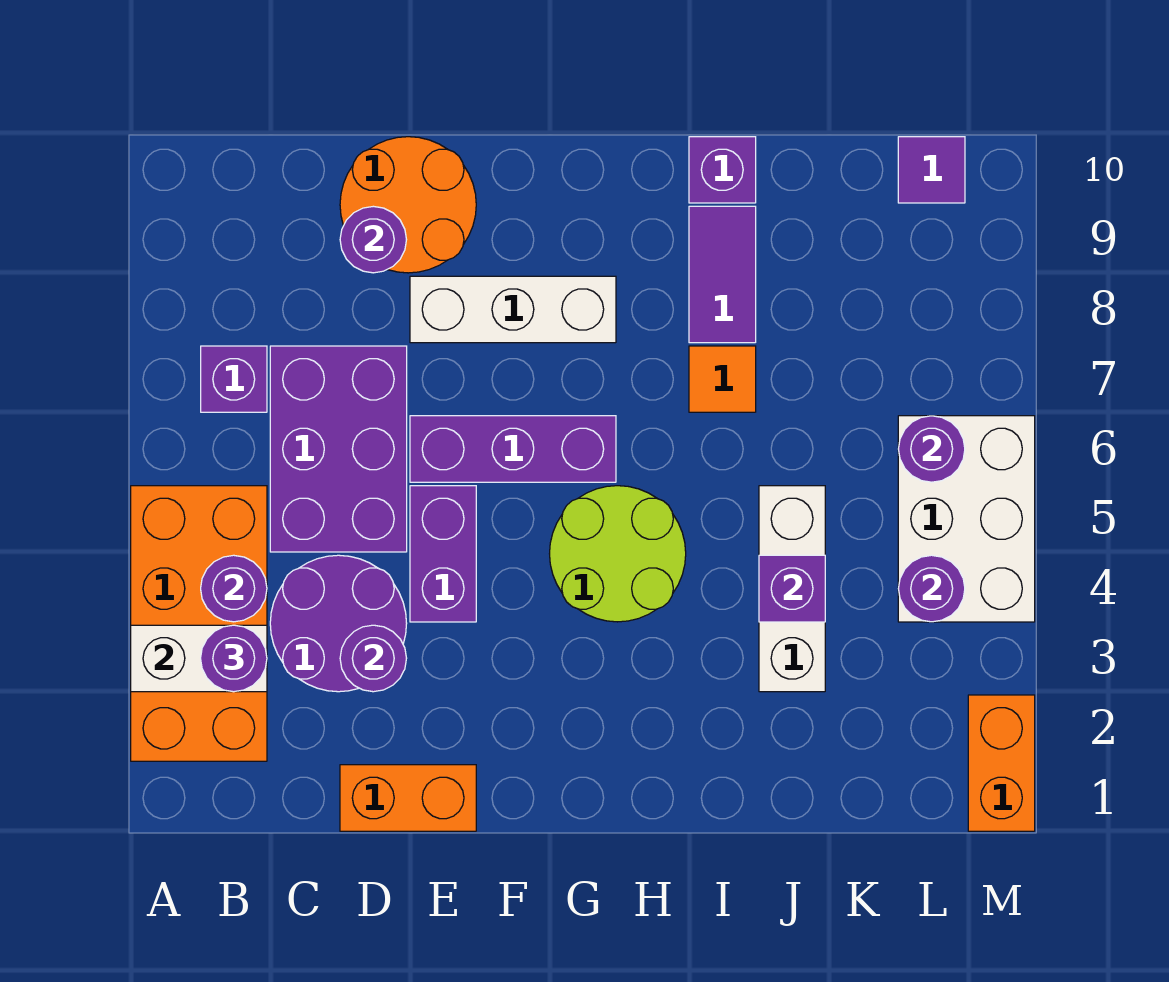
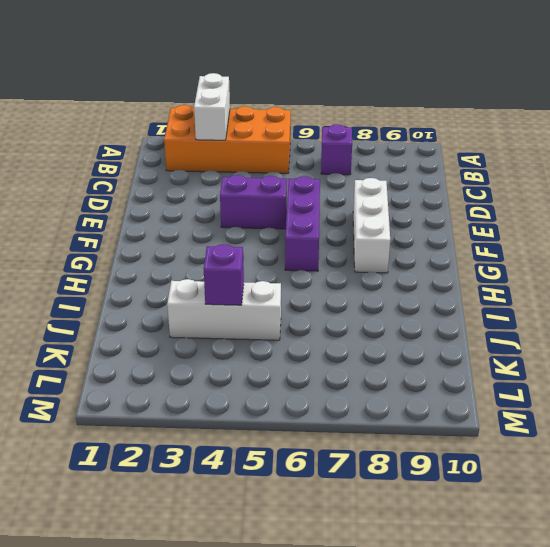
none -> purple 2x2 round brick [270,555,407,692]
none -> purple 2x3 brick [270,346,407,552]
none -> orange 1x2 brick [340,765,476,831]

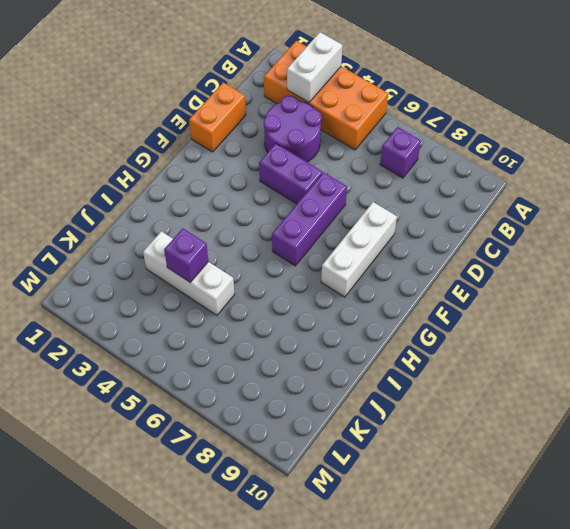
none -> purple 2x3 brick [270,346,407,552]
none -> orange 2x2 round brick [340,137,476,273]
none -> lime 2x2 round brick [550,486,686,622]

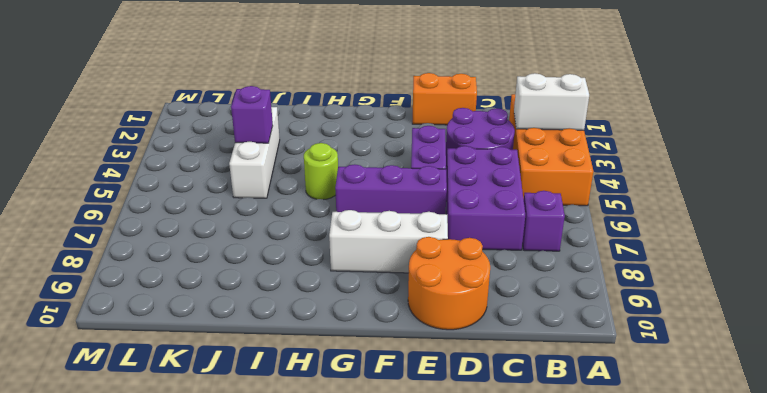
lime 1x1 round brick [304,143,338,200] -> lime 2x2 round brick [550,486,686,622]
none -> orange 1x1 tile [689,346,756,412]
none -> purple 1x2 tile [689,206,756,343]
none -> purple 1x1 brick [689,137,756,203]

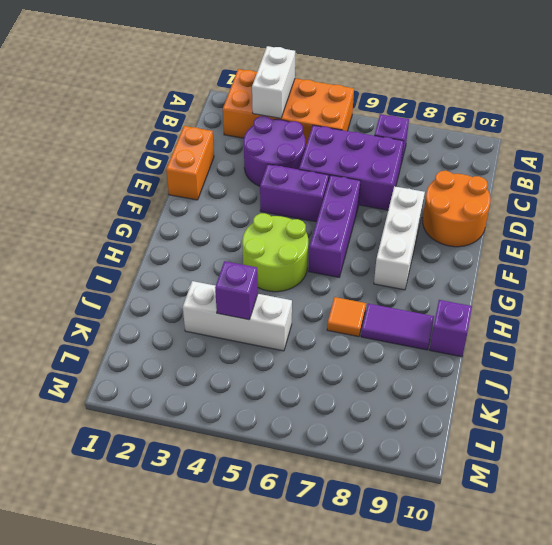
none -> white 2x3 brick [898,416,1035,622]
none -> purple 1x1 tile [898,137,965,203]
none -> orange 1x2 brick [968,695,1035,831]

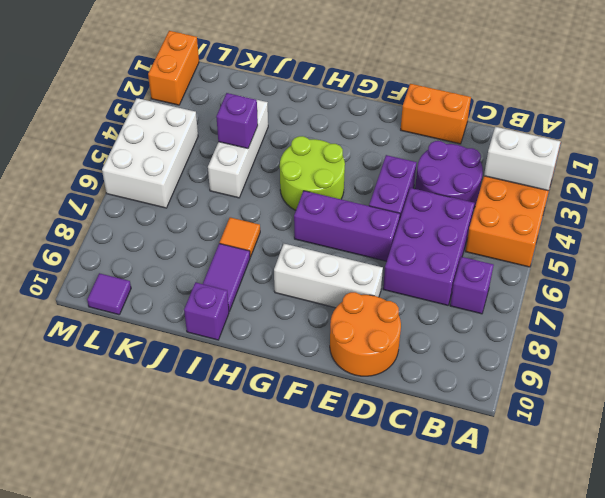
none -> purple 1x1 round brick [201,555,267,622]
none -> purple 1x1 round brick [340,625,407,692]
none -> purple 1x1 round brick [340,206,407,273]

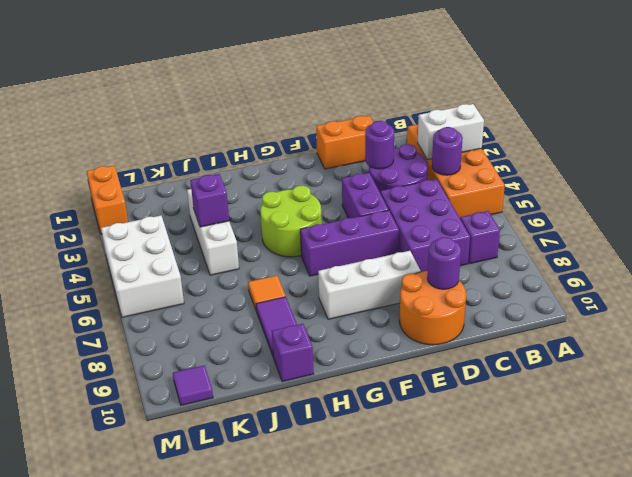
none -> purple 1x1 round brick [898,555,965,622]
none -> purple 1x1 round brick [898,416,965,482]
none -> purple 1x1 round brick [201,625,267,692]

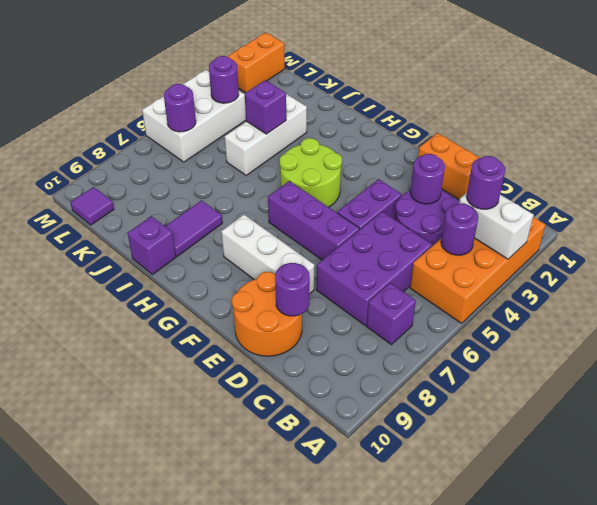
none -> orange 1x1 tile [689,346,756,412]

